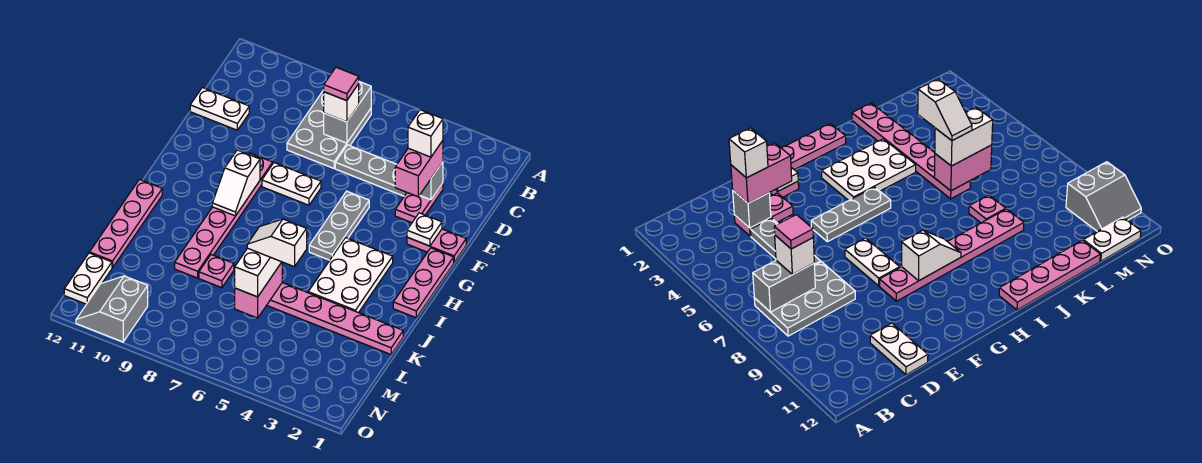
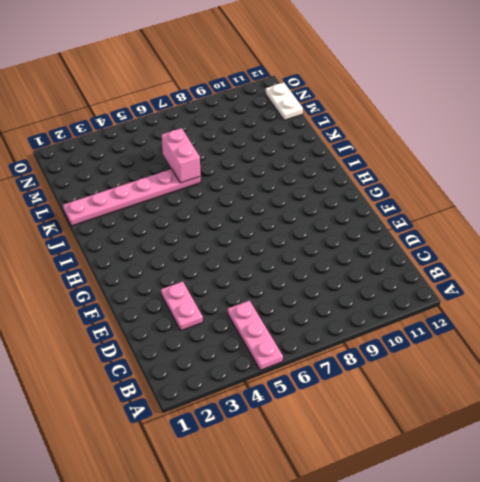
pink 1x3 plate [228,301,283,370] -> pink 1x3 plate moved to [393,248,454,318]
none -> grey 2x3 plate [287,90,371,168]
none -> grey 1x3 plate [335,145,407,196]
none -> white 1x2 plate [190,88,249,130]

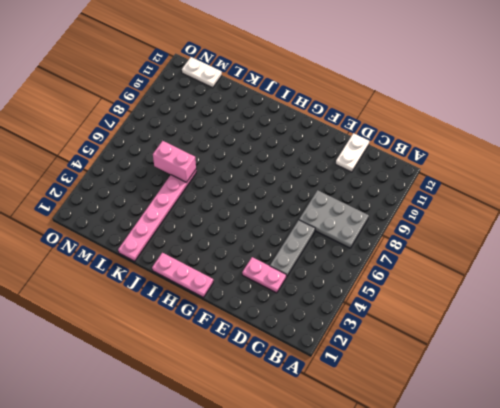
none -> pink 1x2 plate [407,229,466,262]
none -> grey 1x3 plate [309,191,369,260]
none -> white 1x2 plate [262,163,321,205]

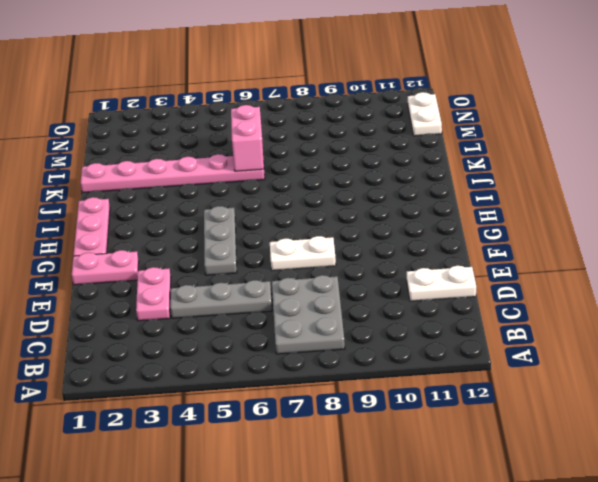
none -> pink 1x6 plate [175,153,273,278]
none -> white 2x3 plate [308,238,393,313]
none -> pink 1x4 plate [90,180,162,268]

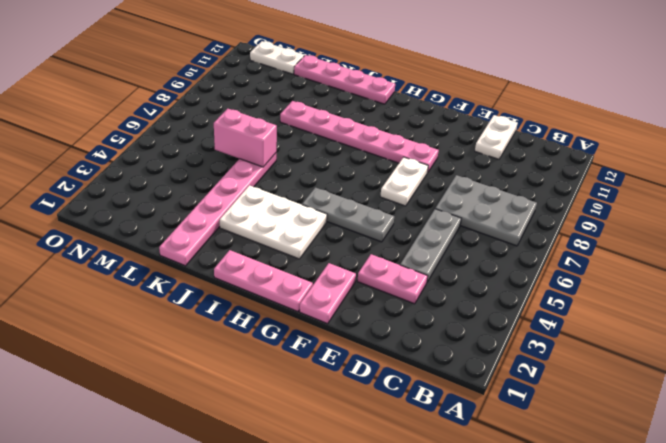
none -> pink 1x1 plate [199,255,234,288]
none -> grey 2x2 slope [76,276,148,342]
none -> grey 1x2 brick [324,82,371,143]

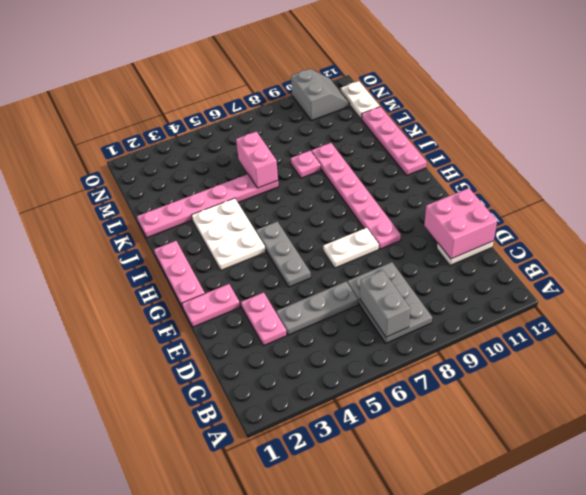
pink 2x2 brick [424,188,497,259] -> none
none -> grey 1x1 brick [420,162,443,200]
none -> white 1x1 plate [407,213,442,246]
none -> white 1x2 slope [212,150,260,216]

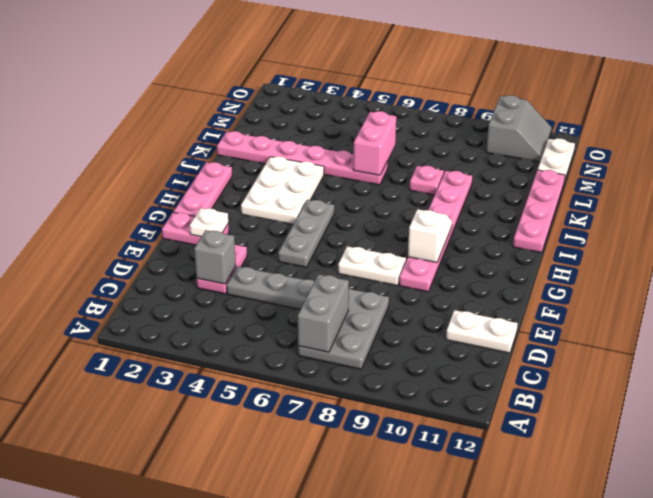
none -> white 1x1 brick [324,84,359,122]
none -> pink 1x2 brick [395,141,443,197]
none -> white 1x2 brick [235,248,281,297]

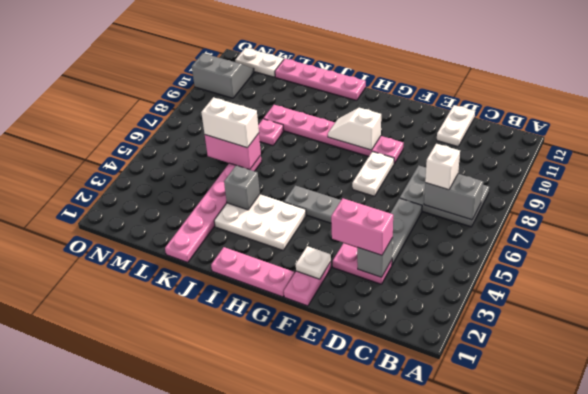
grey 1x1 brick [224,166,260,210] -> none
none -> pink 1x1 tile [324,67,359,101]
none -> white 1x1 brick [408,110,443,157]
none -> white 1x2 slope [247,219,307,267]

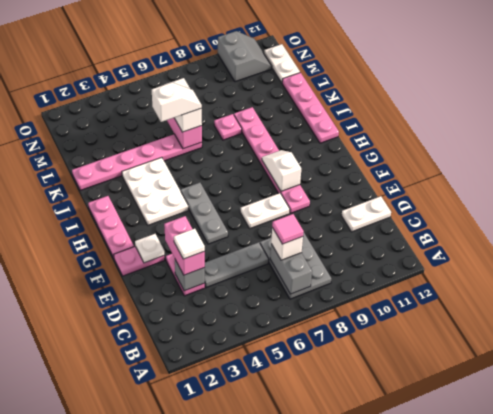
white 1x1 tile [174,229,205,259] -> white 1x1 brick [408,110,443,157]

